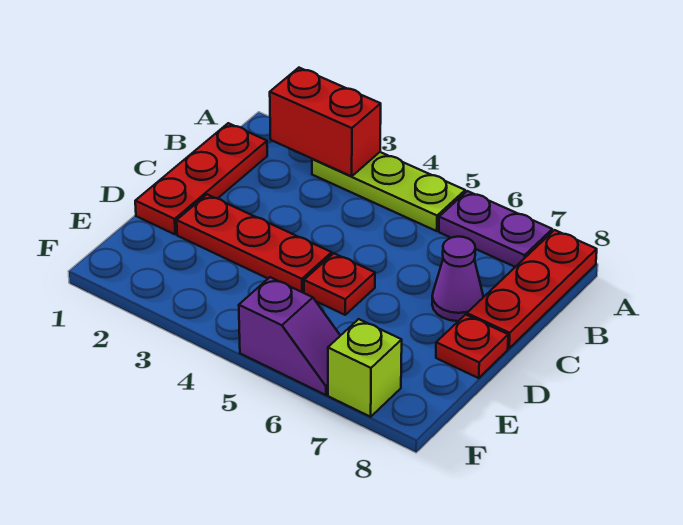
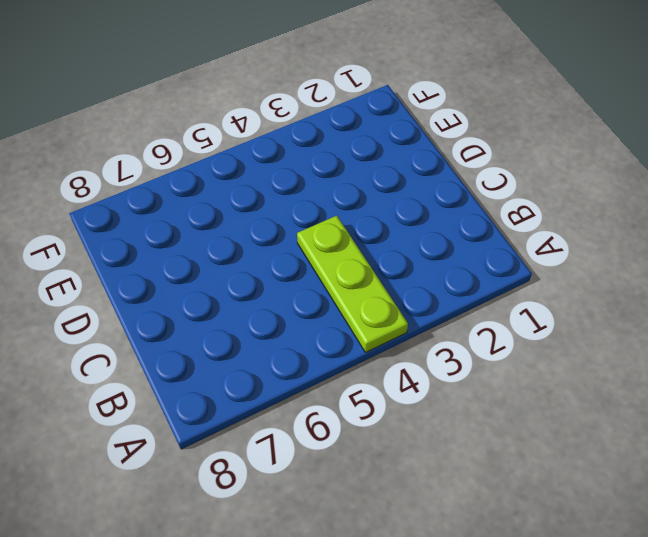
lime 1x3 plate [297,216,408,352] -> lime 1x3 plate turned to [312,152,465,231]
none -> purple 1x2 plate [439,191,552,267]
none -> red 1x3 plate [467,230,597,348]

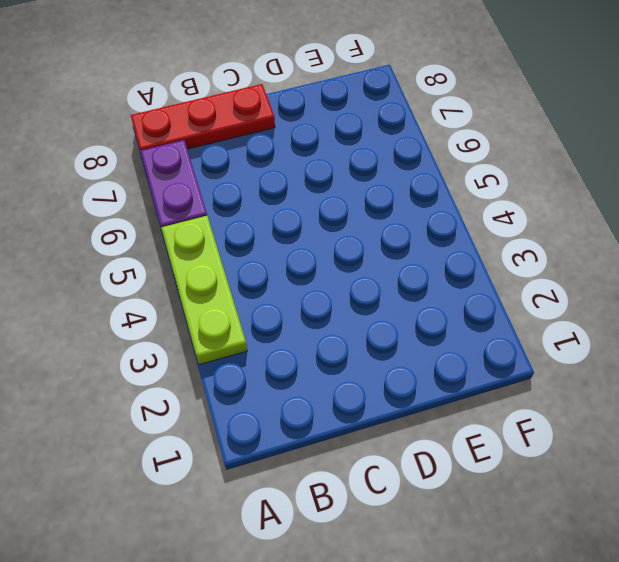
none -> red 1x3 plate [135,123,267,234]
none -> purple 1x1 cone [432,237,483,321]

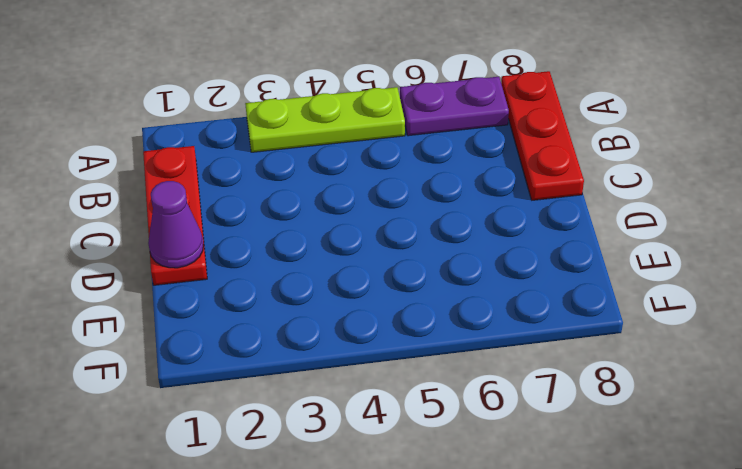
purple 1x1 cone [148,181,204,268] -> purple 1x1 cone moved to [432,237,483,321]
none -> red 1x3 plate [177,195,332,293]
none -> red 1x1 plate [304,253,375,315]

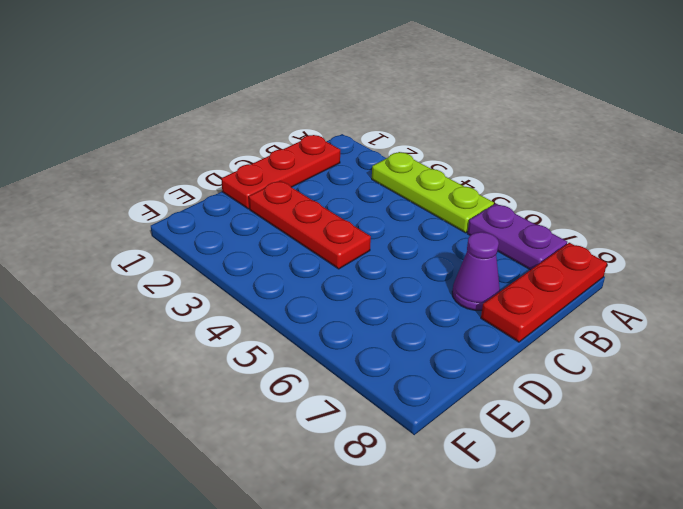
none -> red 1x1 plate [304,253,375,315]
none -> red 1x1 plate [436,315,508,378]

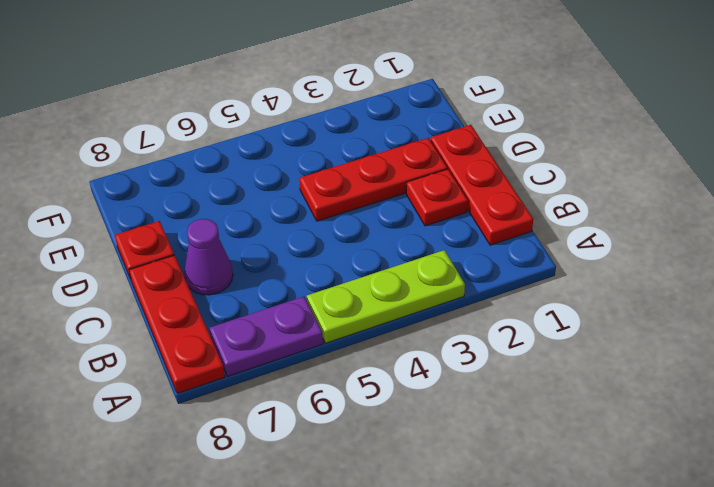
red 1x1 plate [406,169,468,226] -> red 1x1 plate moved to [304,253,375,315]
none -> purple 1x2 slope [239,277,340,395]
none -> lime 1x1 brick [328,319,402,417]

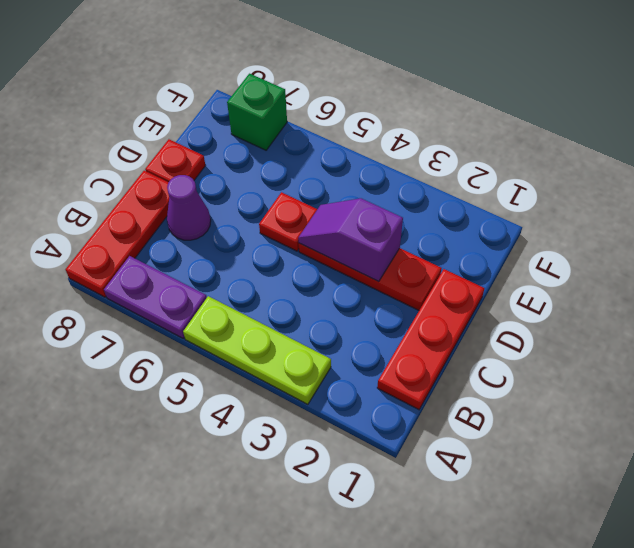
purple 1x2 slope [298,198,403,282] -> purple 1x2 slope moved to [239,277,340,395]
green 1x1 brick [227,74,287,150] -> lime 1x1 brick [328,319,402,417]
none -> red 1x2 brick [270,68,381,176]

